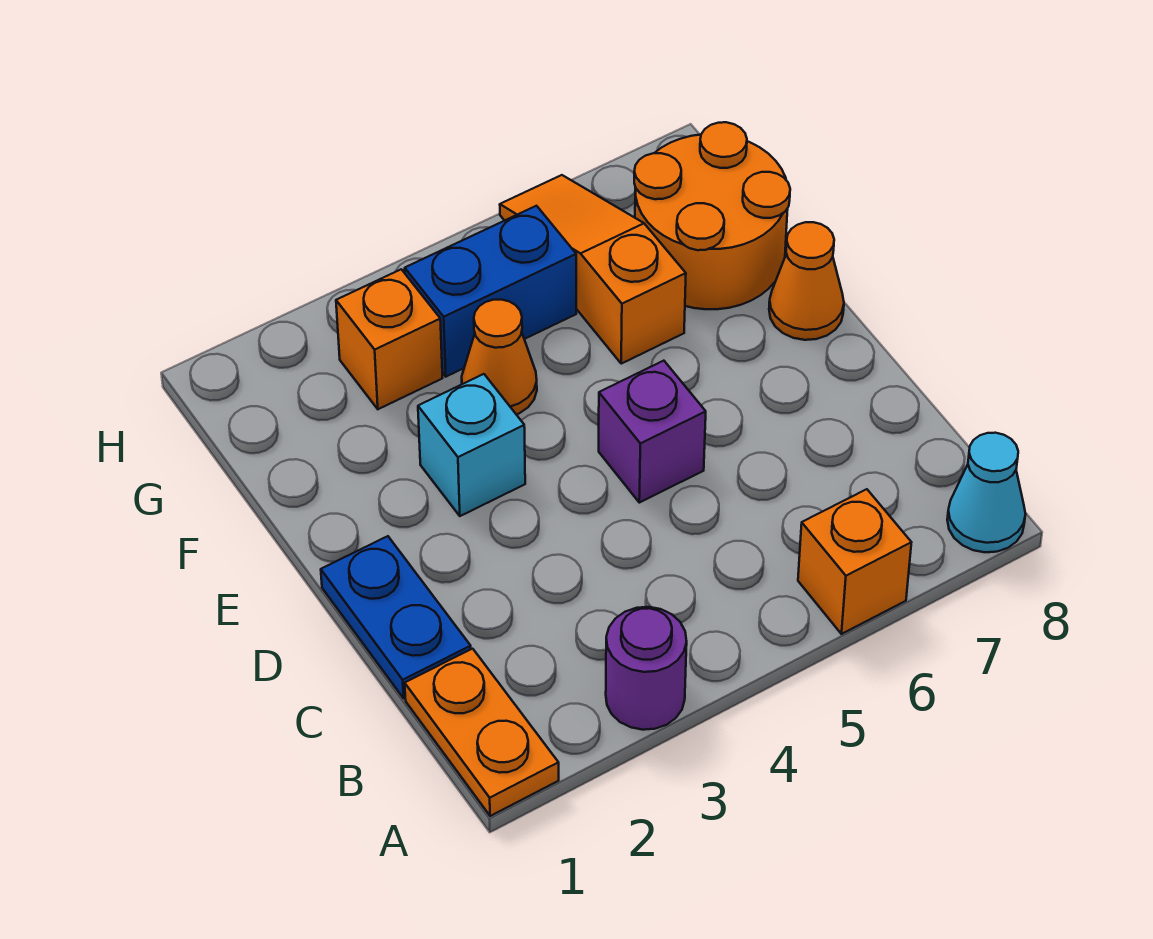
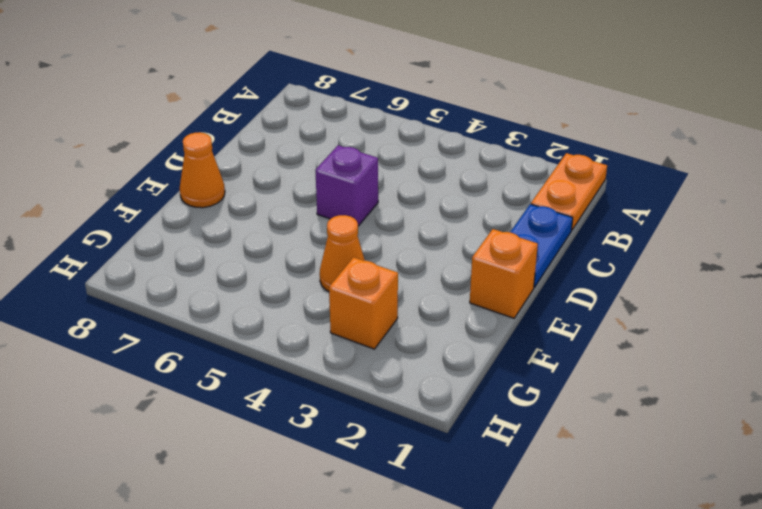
orange 1x1 brick [470,229,538,318] -> orange 1x1 brick moved to [798,489,911,634]
none -> purple 1x1 round brick [606,607,687,730]
none -> cyan 1x1 cone [947,433,1026,552]
none -> cyan 1x1 brick [418,374,525,516]

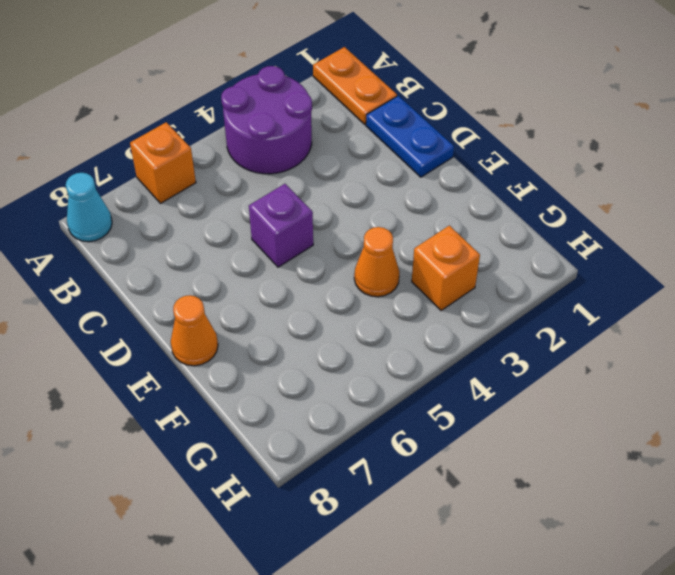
purple 2x2 round brick [221,66,312,174] -> purple 1x1 round brick [606,607,687,730]
none -> cyan 1x1 brick [418,374,525,516]
none -> orange 1x3 slope [500,175,686,364]
none -> orange 2x2 round brick [634,122,790,309]

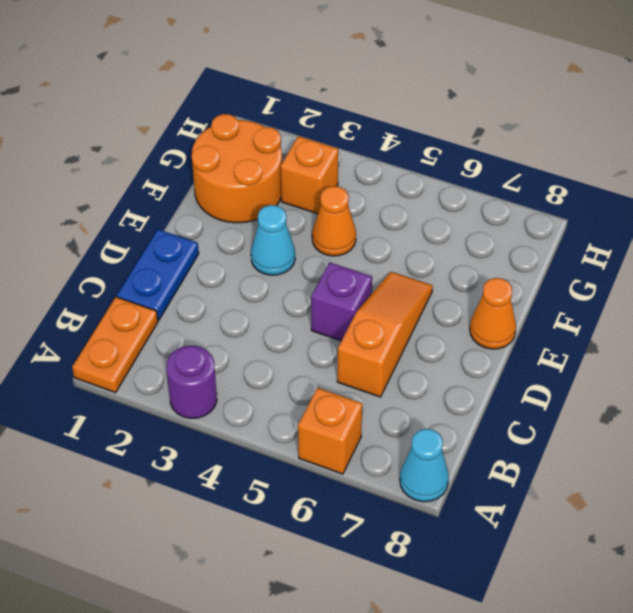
orange 1x3 slope [337,272,433,397] -> orange 1x3 slope moved to [500,175,686,364]
cyan 1x1 cone [251,205,295,275] -> cyan 1x1 brick [418,374,525,516]
orange 2x2 round brick [192,114,282,223] -> orange 2x2 round brick moved to [634,122,790,309]
none -> blue 1x2 brick [405,206,576,377]

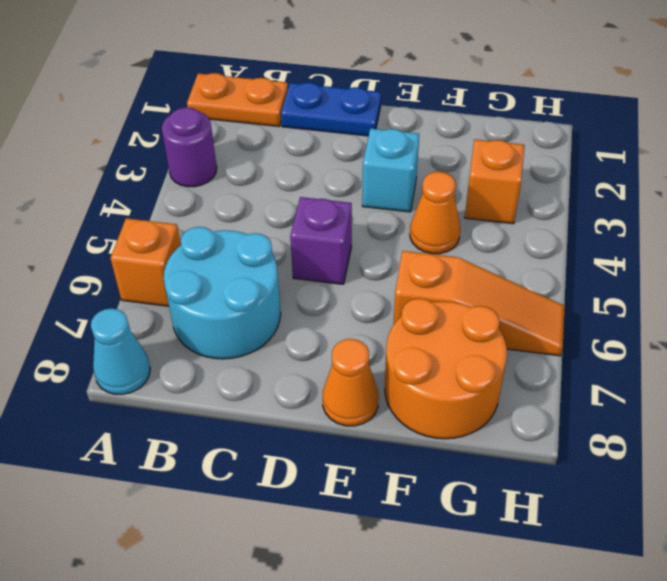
cyan 2x2 round brick [164,227,281,359] -> none
none -> blue 1x2 brick [405,206,576,377]

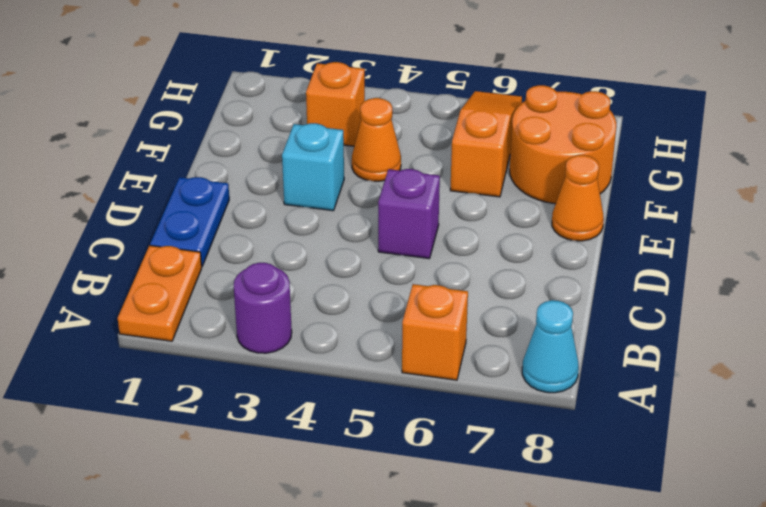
none -> blue 1x2 brick [405,206,576,377]

